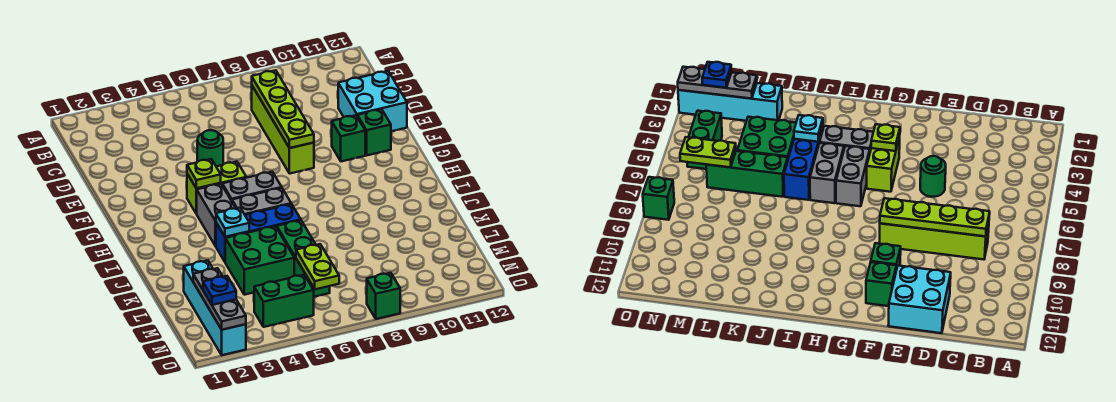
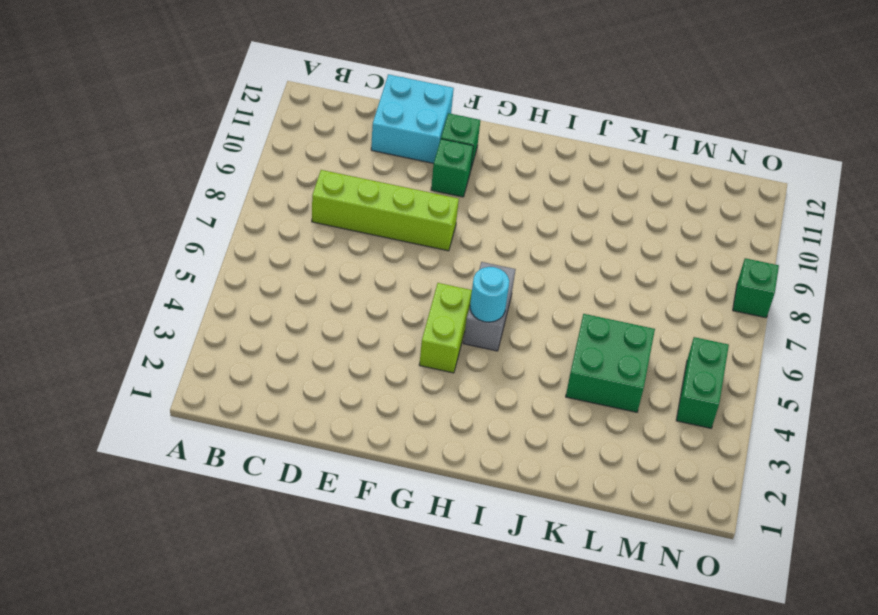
cyan 1x1 round brick [470,267,509,322] -> none
none -> green 1x1 round brick [197,130,223,166]
none -> grey 1x2 brick [197,184,236,246]
none -> grey 1x2 brick [232,188,291,215]

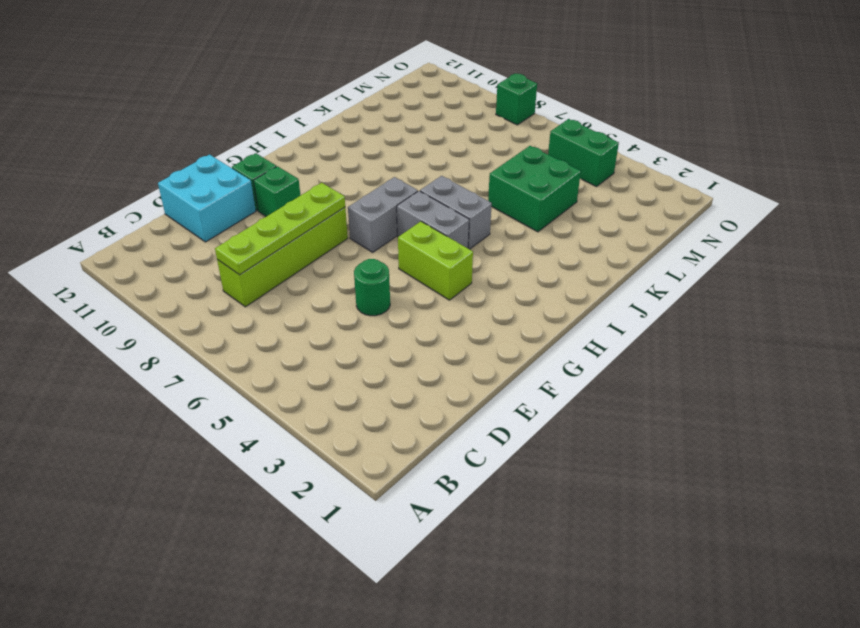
grey 1x2 brick [348,177,418,252] -> grey 1x2 brick moved to [197,184,236,246]
none -> blue 1x3 brick [216,204,301,262]
none -> green 1x3 brick [277,220,330,297]
none -> cyan 1x4 brick [184,261,246,355]

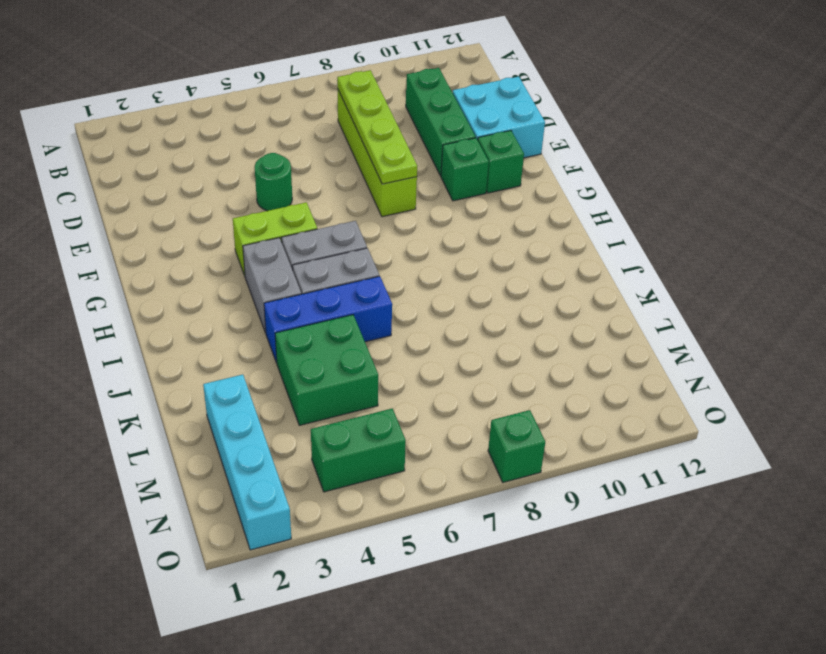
green 1x3 brick [406,68,476,176] -> green 1x3 brick moved to [277,220,330,297]
none -> lime 1x1 plate [187,159,221,188]
none -> cyan 1x1 plate [216,208,249,237]
none -> grey 1x3 plate [193,268,246,330]

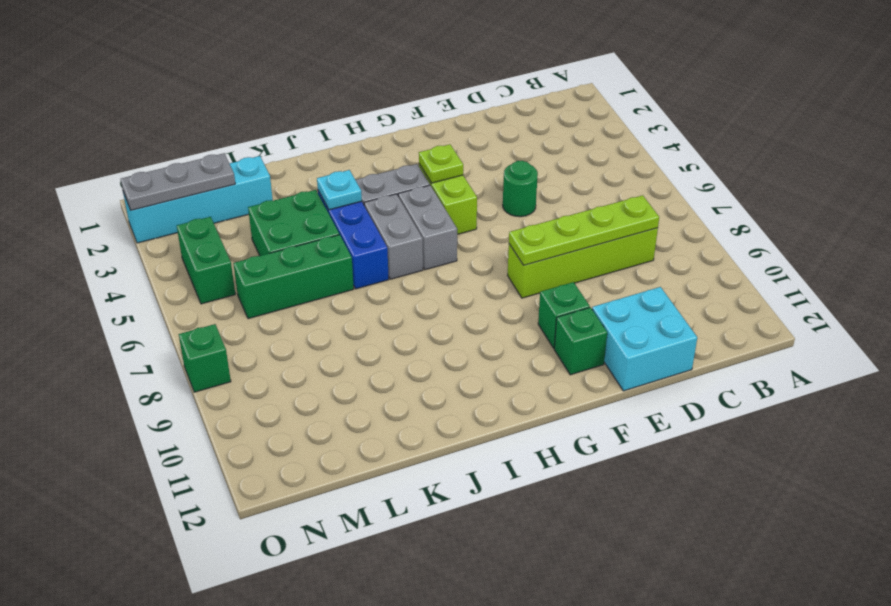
none -> lime 1x2 plate [296,244,339,289]
none -> blue 1x1 plate [203,276,236,305]

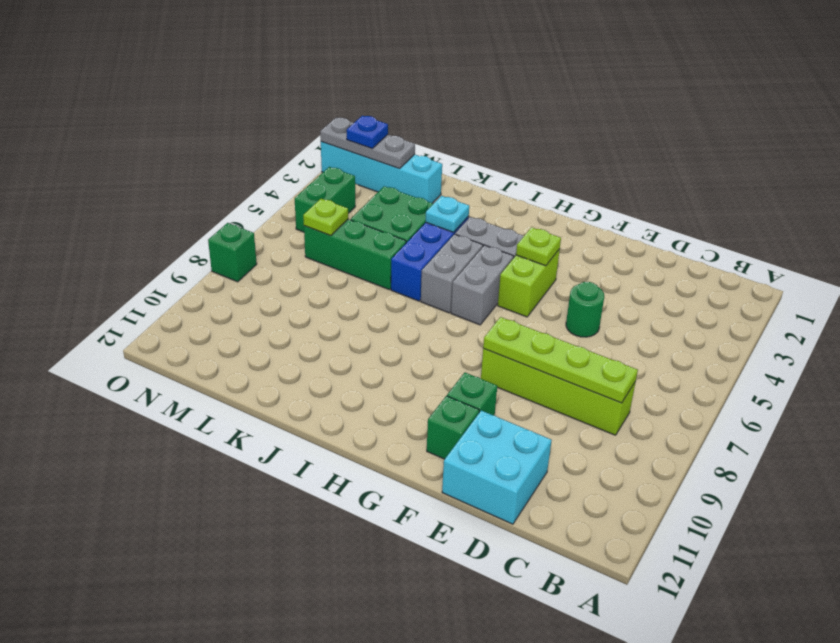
lime 1x1 plate [303,199,348,236] -> lime 1x2 plate [296,244,339,289]

